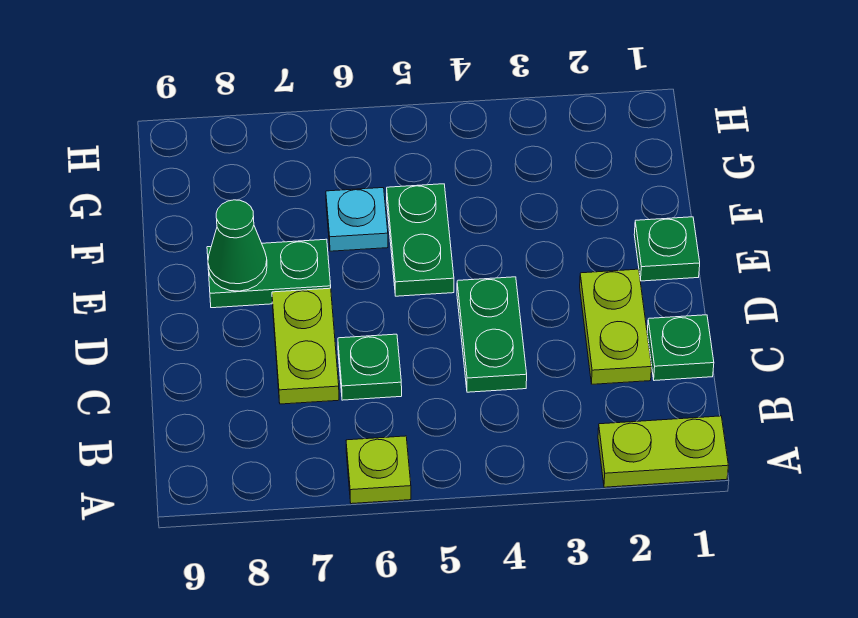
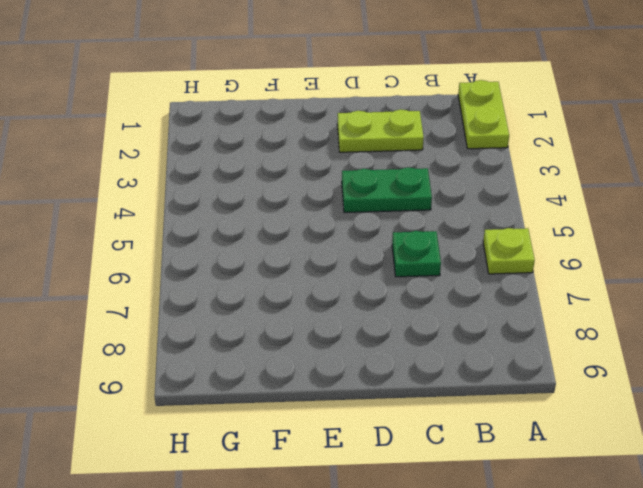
none -> green 1x1 plate [647,315,714,381]
none -> lime 1x2 plate [272,288,339,404]
none -> green 1x1 plate [634,217,700,281]

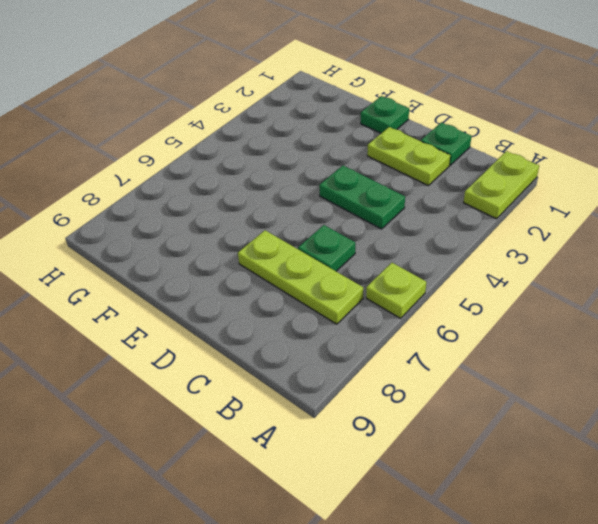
lime 1x3 plate [238,230,363,324] -> lime 1x2 plate [272,288,339,404]
none -> green 1x2 plate [387,184,454,296]
none -> green 1x2 plate [207,239,331,308]
none -> cyan 1x1 plate [326,188,388,251]

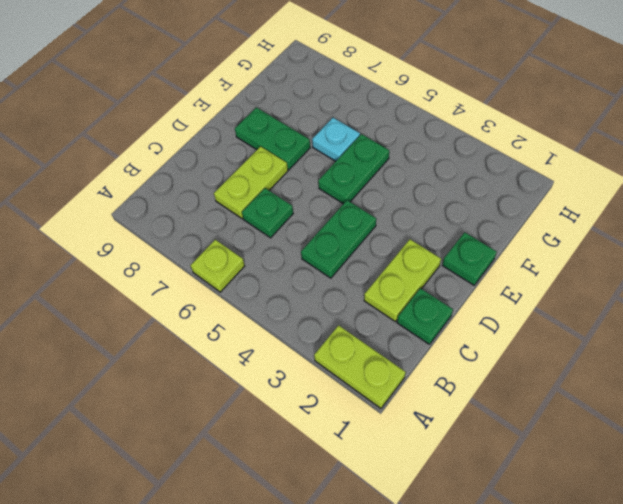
none -> green 1x1 cone [208,200,267,291]

